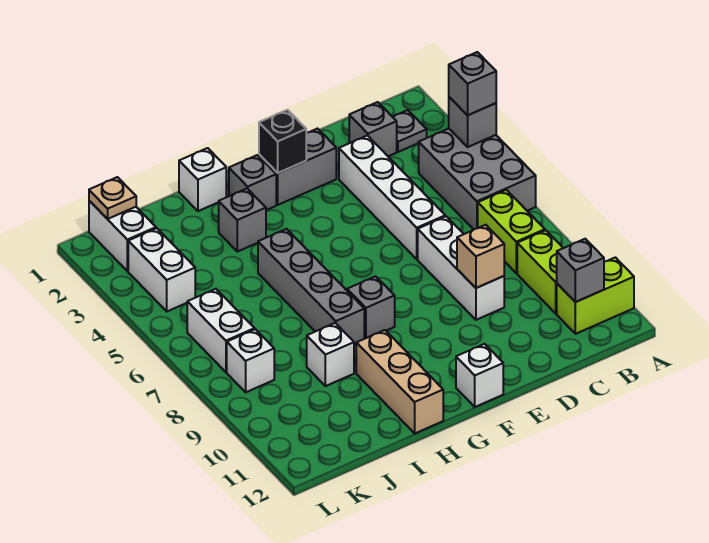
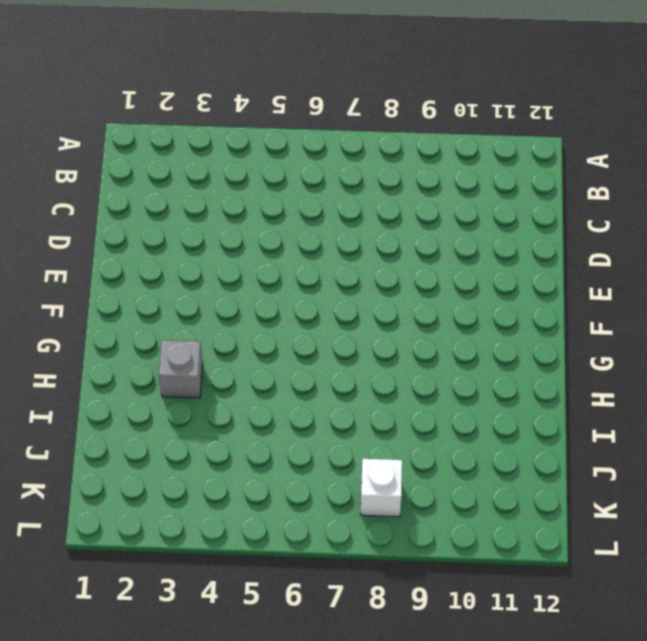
none -> grey 2x3 brick [419,129,536,230]
none -> lime 1x2 brick [557,257,634,334]
none -> grey 1x1 plate [393,110,427,152]

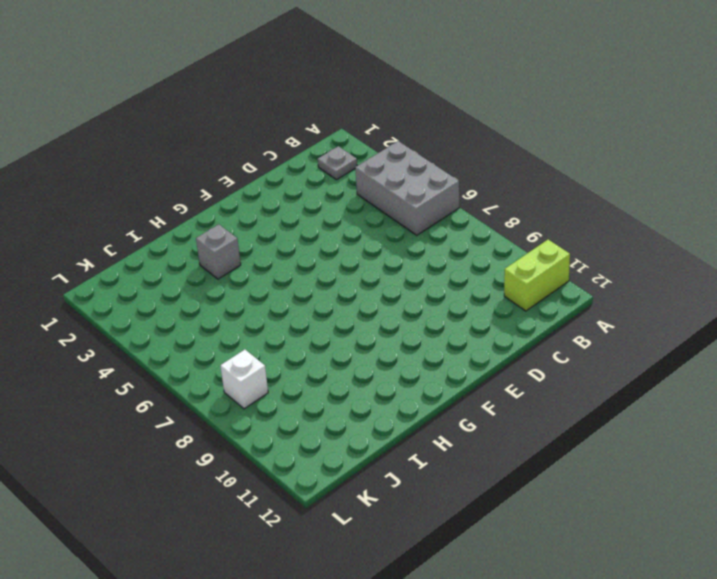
none -> lime 1x2 brick [478,190,545,273]
none -> lime 1x2 brick [517,230,563,314]
none -> grey 1x1 brick [349,102,397,156]

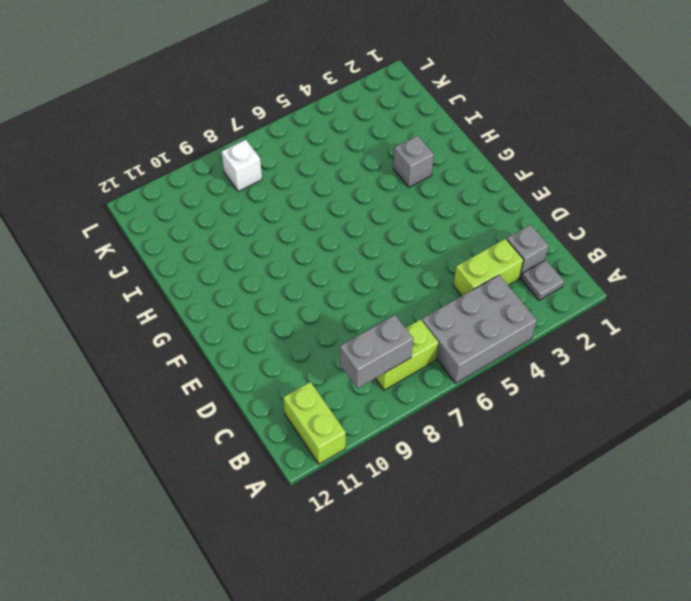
grey 1x2 brick [340,315,413,388] -> grey 1x2 brick turned to [259,129,336,205]
lime 1x2 brick [453,239,523,296] -> lime 1x2 brick moved to [517,230,563,314]
none -> white 1x4 brick [339,136,445,259]
none -> white 1x3 brick [418,216,504,320]
none -> white 1x1 brick [456,344,503,407]

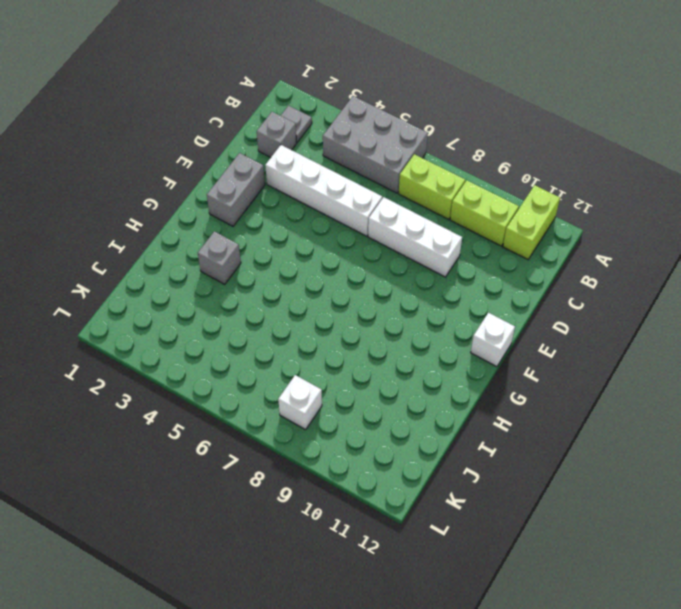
none -> grey 1x1 brick [229,155,276,210]
none -> grey 1x1 brick [347,276,395,339]
none -> white 1x1 brick [179,148,226,211]

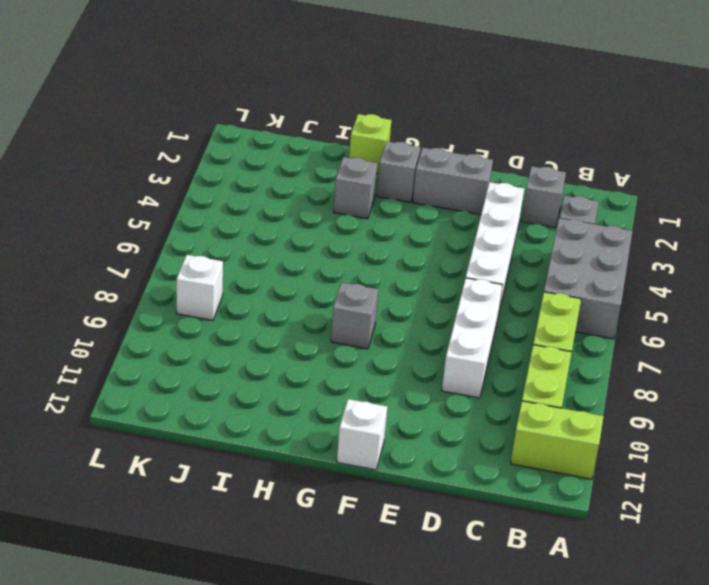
lime 1x1 brick [349,114,391,174] -> white 1x1 brick [179,148,226,211]
none -> grey 1x4 brick [258,229,364,345]
none -> tan 1x3 brick [356,330,443,433]
none -> white 1x1 brick [307,323,354,386]

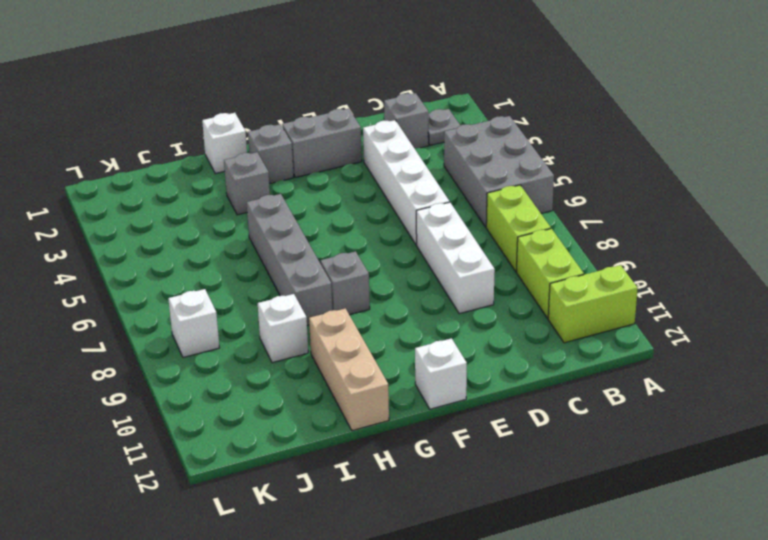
none -> white 1x2 brick [89,201,156,271]
none -> white 1x2 brick [128,228,195,311]
none -> white 1x2 brick [187,289,255,372]

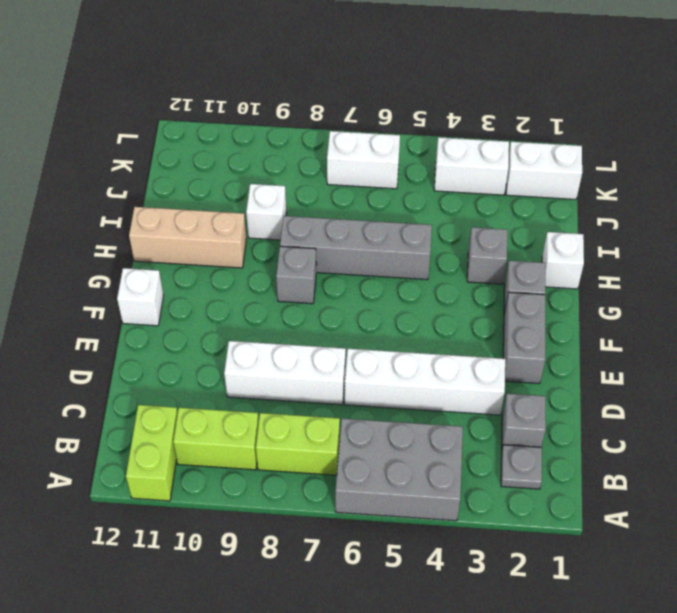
none -> white 1x1 brick [227,329,274,392]
none -> grey 1x1 brick [449,97,496,147]
none -> grey 1x1 brick [557,239,604,302]

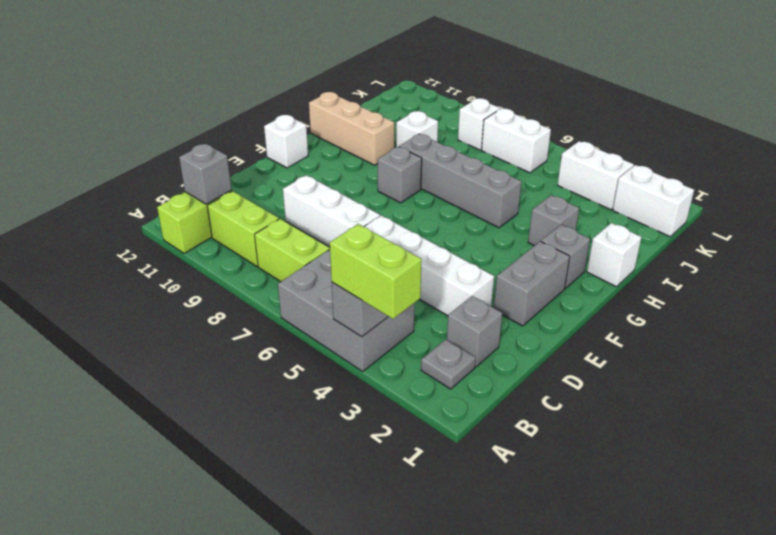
lime 1x2 brick [330,224,421,319] -> grey 1x1 brick [449,52,496,115]
none -> tan 1x1 brick [457,225,504,288]
none -> black 1x1 brick [259,110,306,173]
none -> tan 1x1 plate [89,177,136,219]

